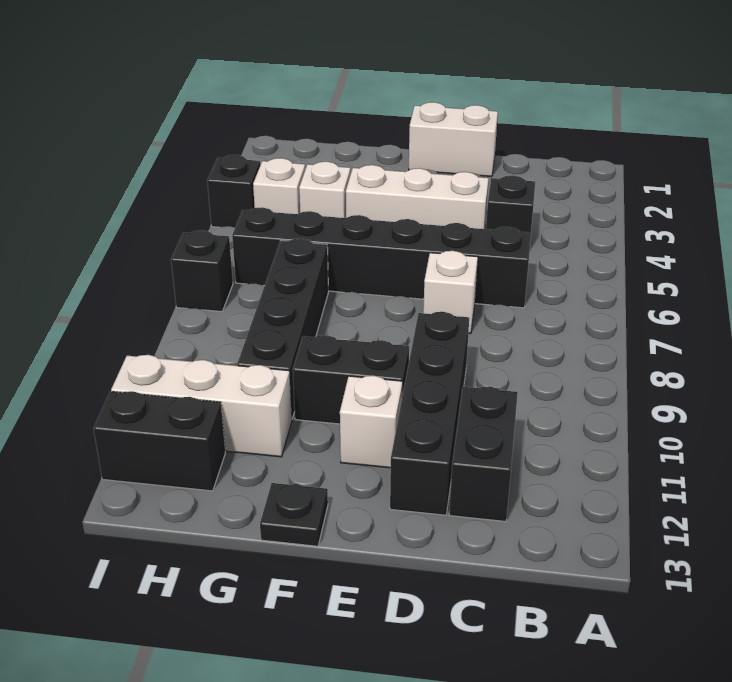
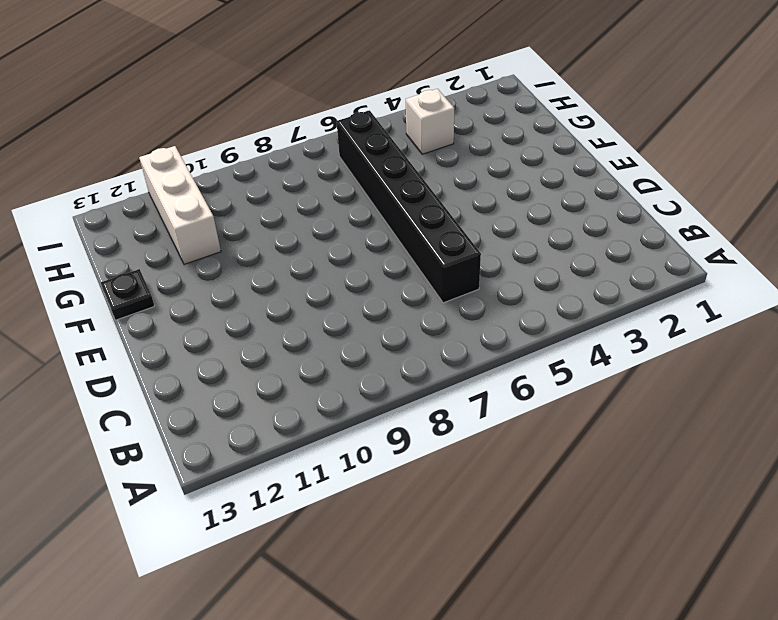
none -> black 1x1 brick [486,175,535,233]
none -> black 1x2 brick [449,386,518,521]
none -> white 1x2 brick [409,102,498,176]

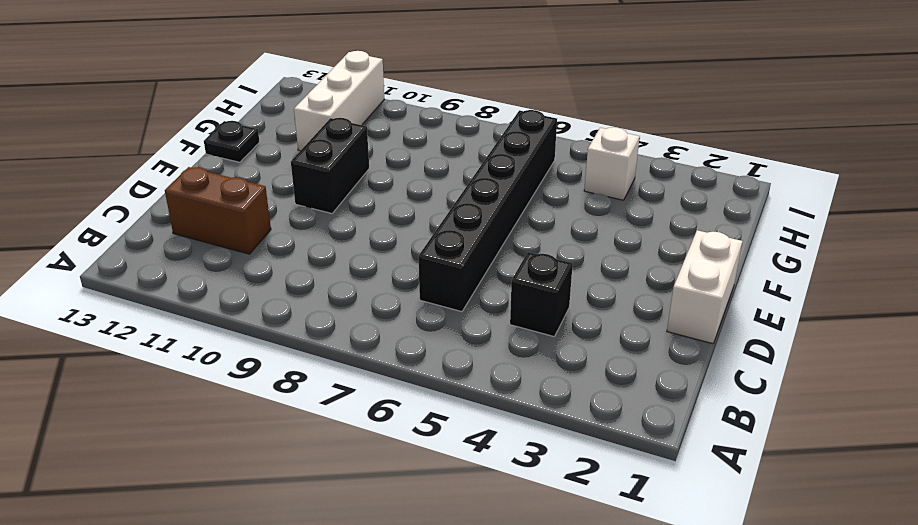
brown 1x2 brick [165,167,271,254] -> black 1x2 brick [449,386,518,521]
none -> white 1x3 brick [346,165,489,229]
none -> white 1x1 brick [423,251,478,334]
none -> black 1x4 brick [390,312,469,515]

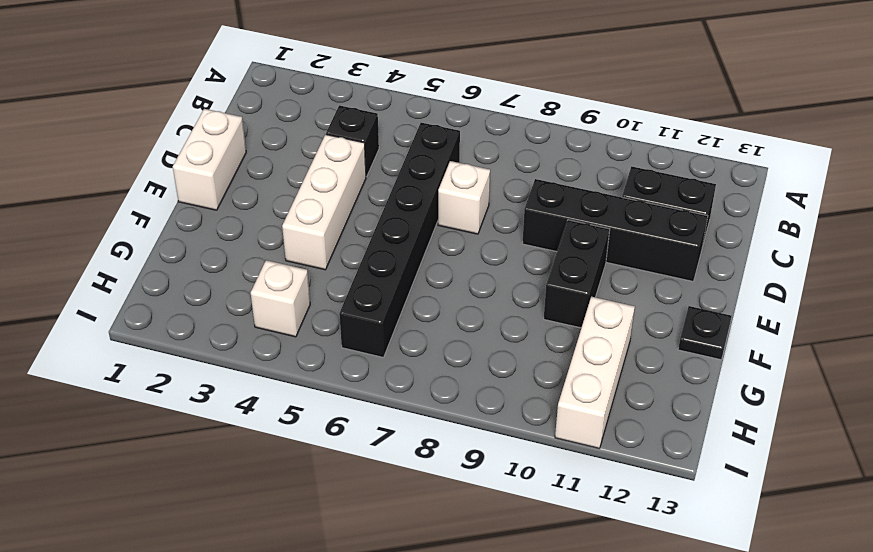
none -> white 1x1 brick [340,376,403,468]
none -> white 1x1 brick [299,162,351,218]
none -> black 1x4 brick [237,238,328,419]

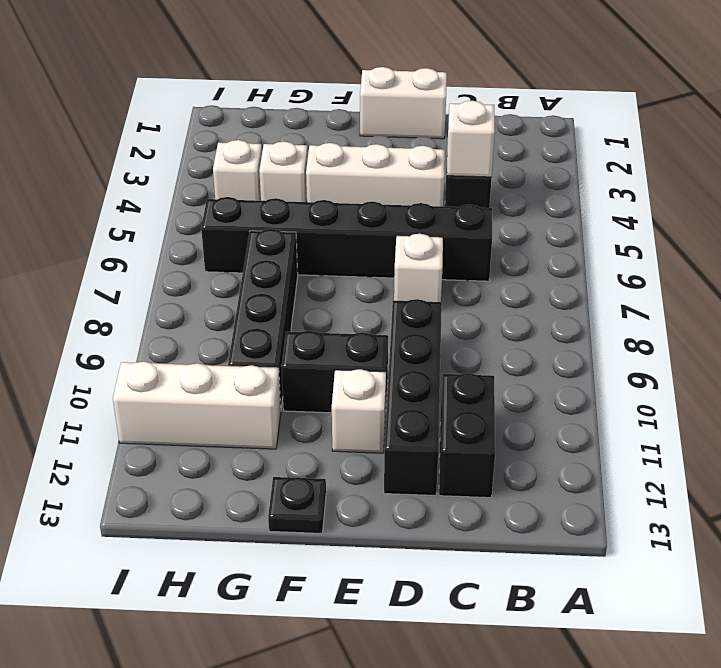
white 1x1 brick [447,101,495,177] -> none
none -> black 1x2 brick [93,391,225,491]
none -> black 1x1 brick [207,155,260,227]
none -> black 1x1 brick [171,230,233,312]

